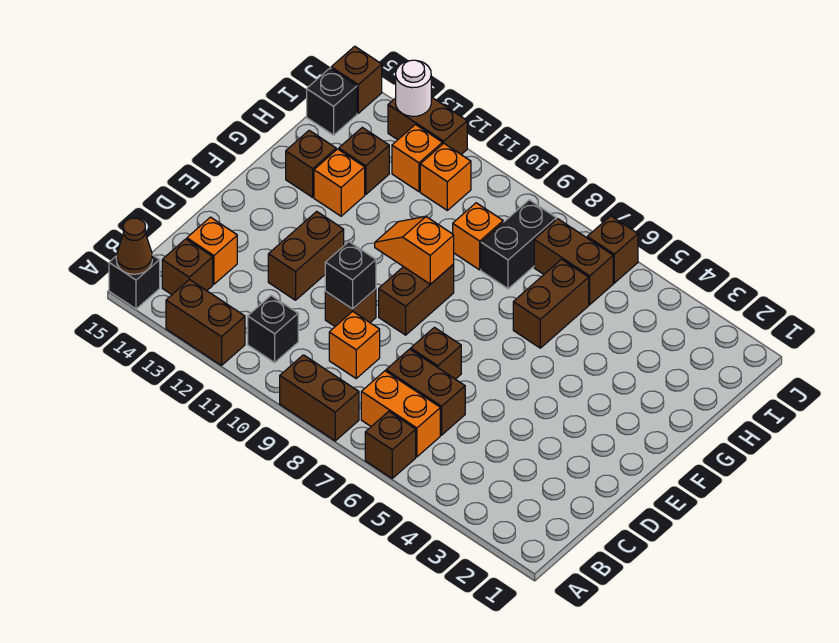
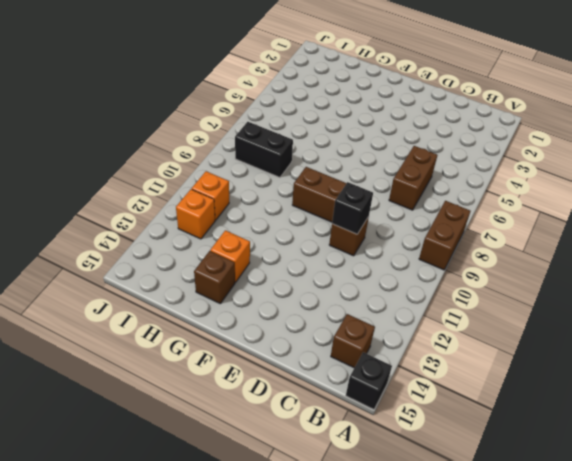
none -> brown 1x1 brick [365,411,416,478]
none -> brown 1x2 brick [166,279,245,365]
none -> orange 1x2 brick [361,371,440,457]
none -> black 1x1 brick [248,296,298,363]

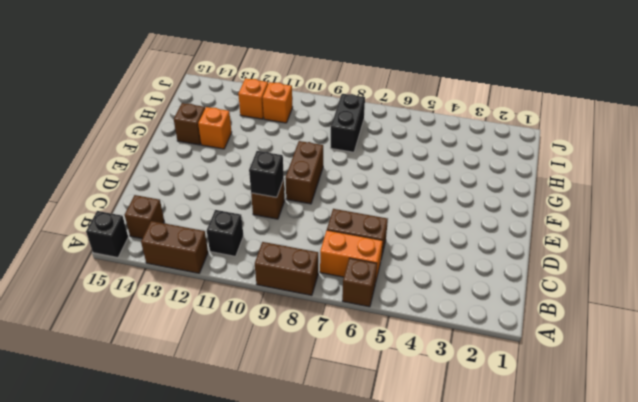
none -> orange 1x1 brick [329,311,380,378]
none -> orange 1x1 brick [187,217,237,284]
none -> brown 1x1 brick [411,327,461,379]
none -> brown 1x2 brick [268,211,344,300]

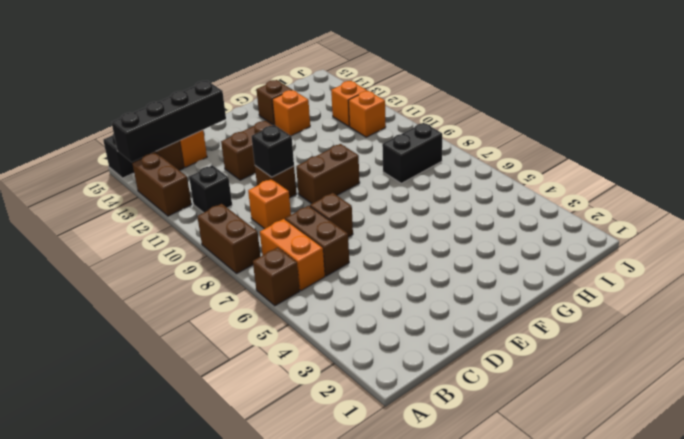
black 1x4 brick [112,81,226,162] -> none
none -> brown 1x2 brick [513,259,589,348]
none -> orange 1x1 brick [453,203,503,270]
none -> brown 1x1 brick [339,127,389,195]
none -> brown 1x2 brick [534,219,613,305]

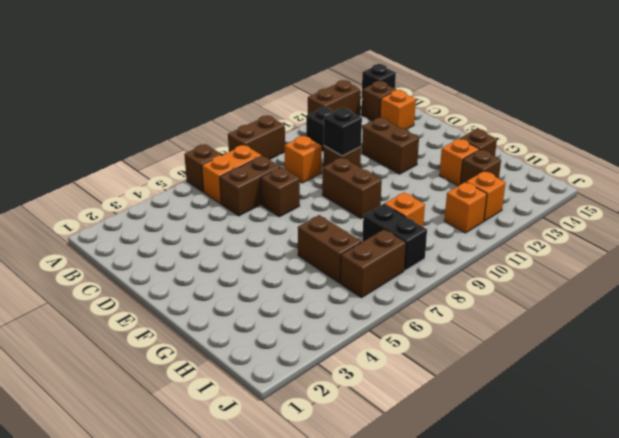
none -> black 1x1 brick [307,68,357,135]
none -> brown 1x1 brick [587,216,638,283]
none -> brown 1x2 brick [388,97,467,154]
none -> brown 1x1 brick [331,46,382,113]

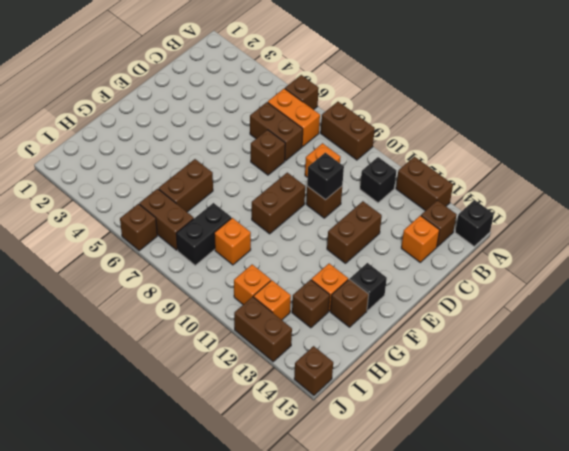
black 1x1 brick [350,263,387,311] -> black 1x1 brick moved to [307,68,357,135]
none -> brown 1x1 cone [116,218,152,274]
none -> orange 1x2 slope [375,217,454,284]
none -> white 1x1 round brick [396,60,431,116]

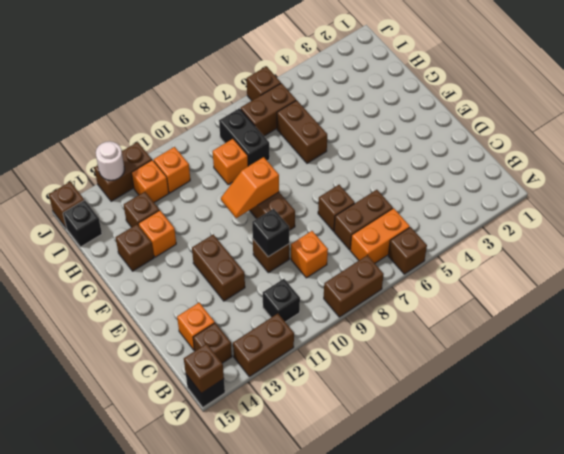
brown 1x1 brick [184,344,224,393] -> brown 1x1 cone [116,218,152,274]

